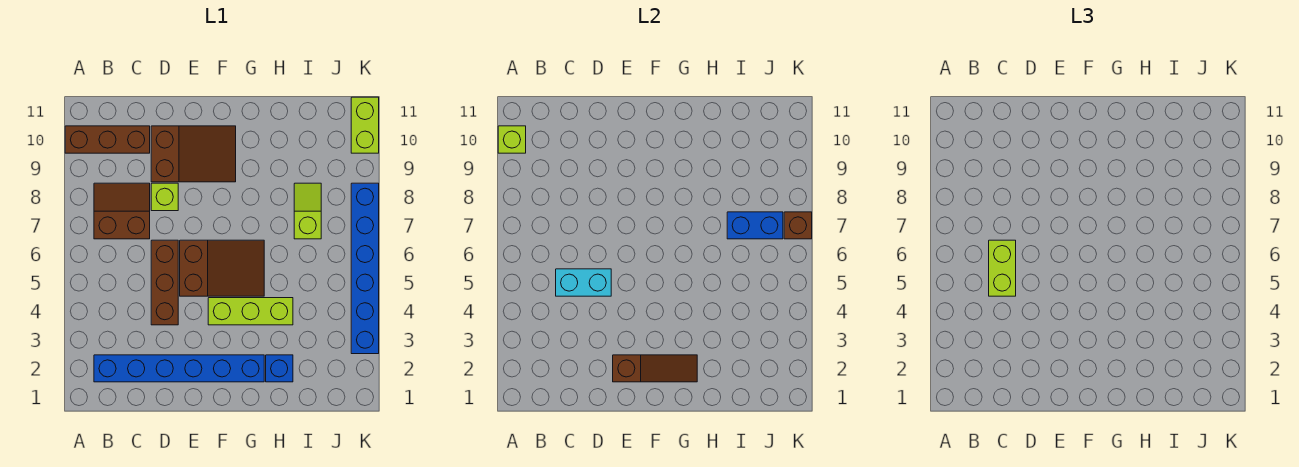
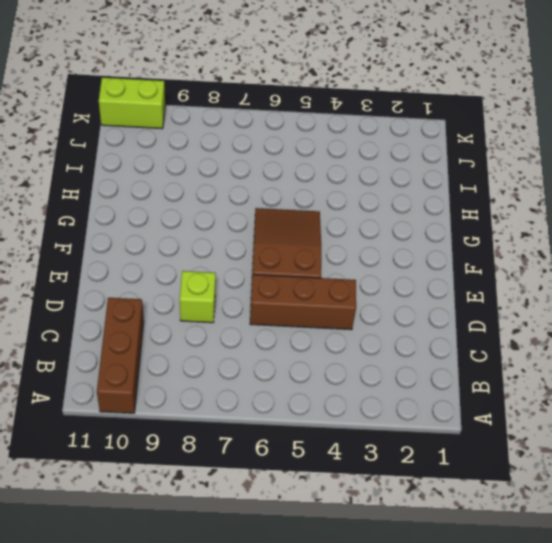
none -> blue 1x6 brick [94,355,264,382]
none -> brown 2x2 slope [94,183,150,239]
none -> brown 2x3 slope [151,126,236,182]

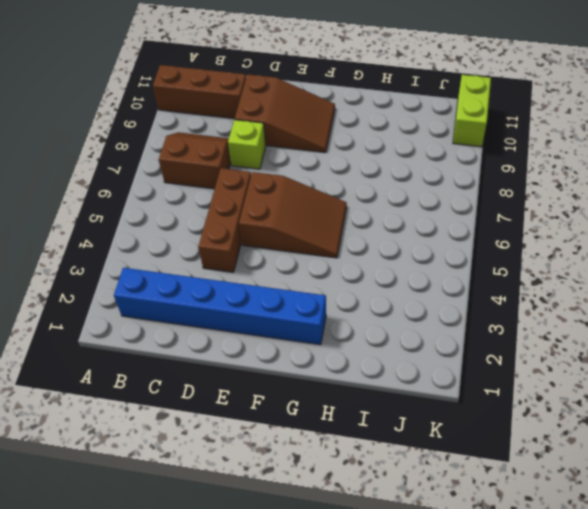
none -> lime 1x3 brick [208,298,293,325]
none -> blue 1x1 brick [266,355,293,382]
none -> lime 1x2 slope [294,183,321,239]

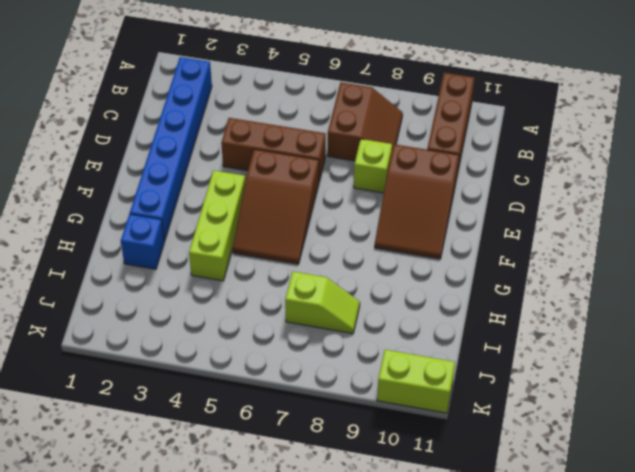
none -> blue 1x6 brick [351,183,379,354]
none -> lime 1x1 brick [498,126,526,153]
none -> cyan 1x2 brick [556,269,611,296]

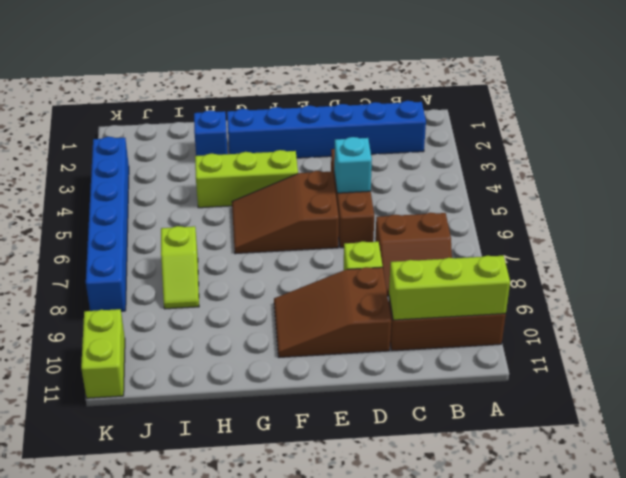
lime 1x3 brick [389,256,510,320] -> lime 1x1 brick [498,126,526,153]
cyan 1x1 brick [334,137,372,193] -> cyan 1x2 brick [556,269,611,296]
none -> brown 1x3 slope [613,355,697,382]
none -> blue 1x2 brick [727,212,783,239]
none -> brown 1x1 brick [784,212,812,239]

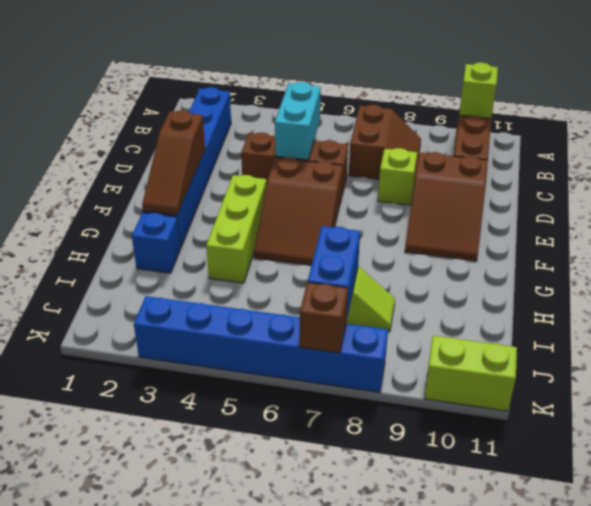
none -> lime 1x2 brick [989,240,1016,296]

